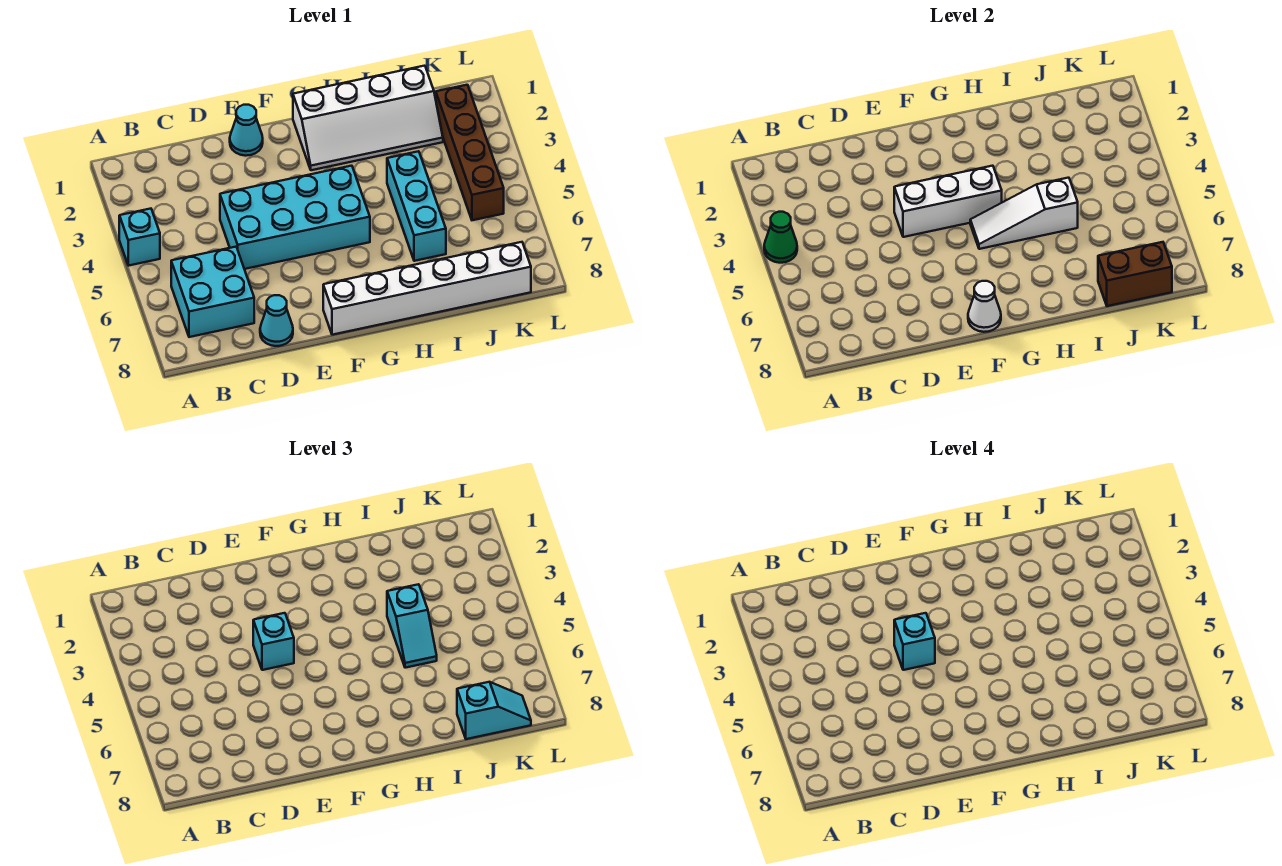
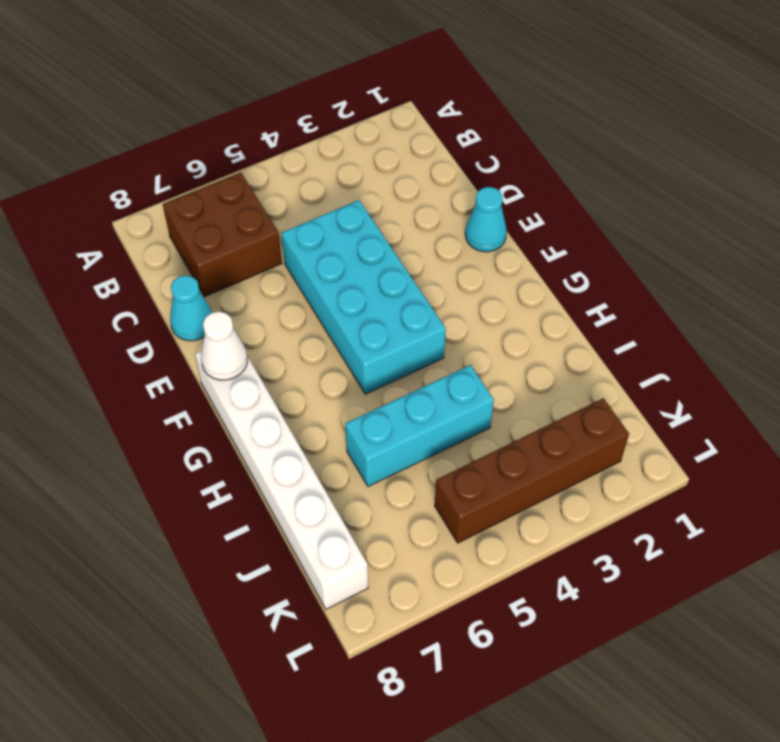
brown 2x2 brick [163,172,282,297] -> cyan 2x2 brick [171,247,254,337]
none -> cyan 1x1 brick [119,209,160,266]
none -> white 2x4 slope [293,66,443,170]
none -> green 1x1 cone [764,212,797,263]

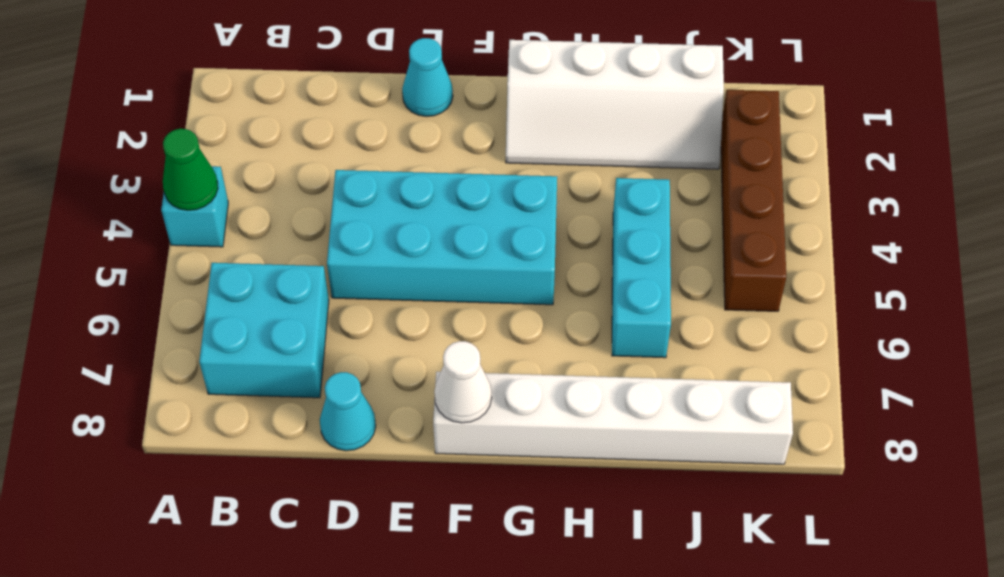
none -> white 1x3 brick [894,166,1002,237]
none -> white 1x3 slope [970,178,1078,249]
none -> brown 1x2 brick [1098,242,1172,306]

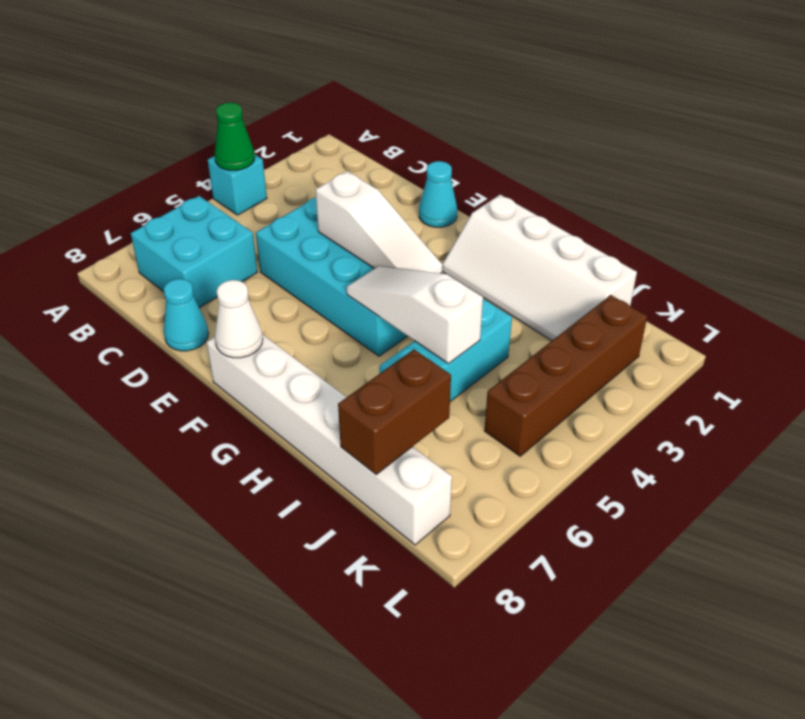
white 1x3 slope [315,171,442,273] -> white 1x3 brick [894,166,1002,237]
brown 1x2 brick [338,349,451,474] -> brown 1x2 brick turned to [1098,242,1172,306]
none -> cyan 1x1 brick [253,613,294,670]
none -> cyan 1x2 slope [387,584,437,668]
none -> cyan 1x2 slope [457,682,531,739]

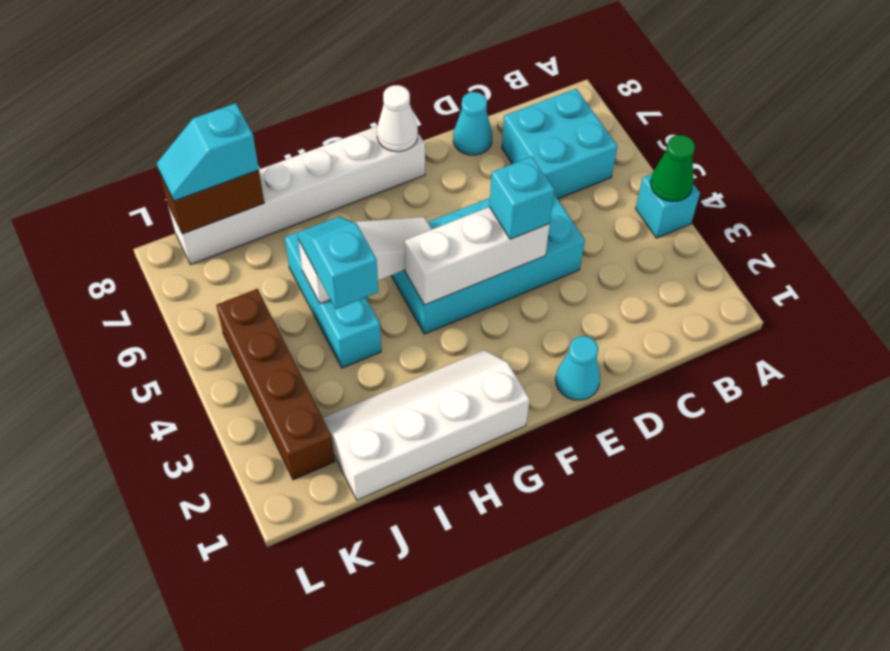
none -> cyan 1x1 brick [894,613,935,670]

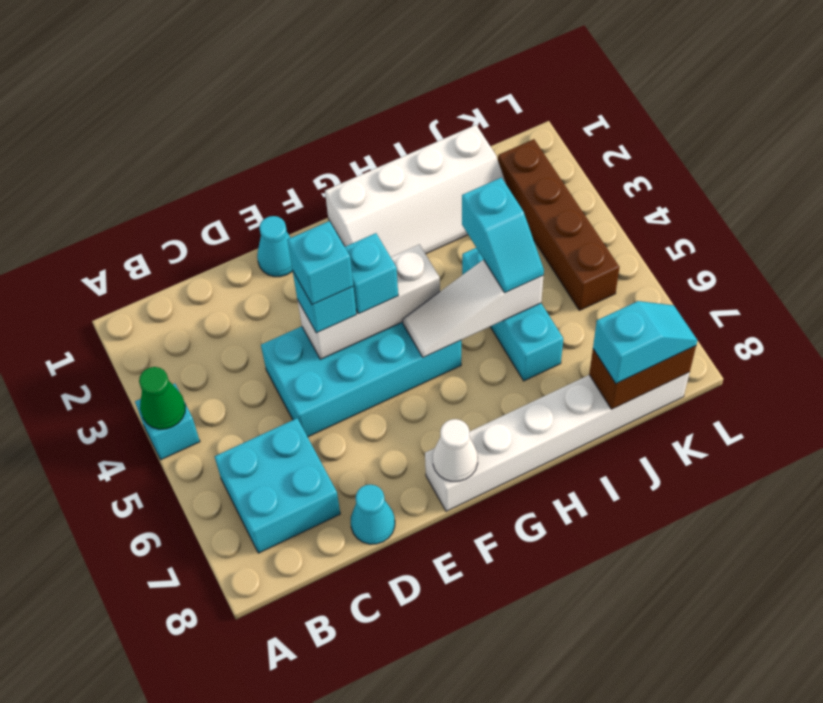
cyan 1x1 brick [345,233,398,314] -> none

